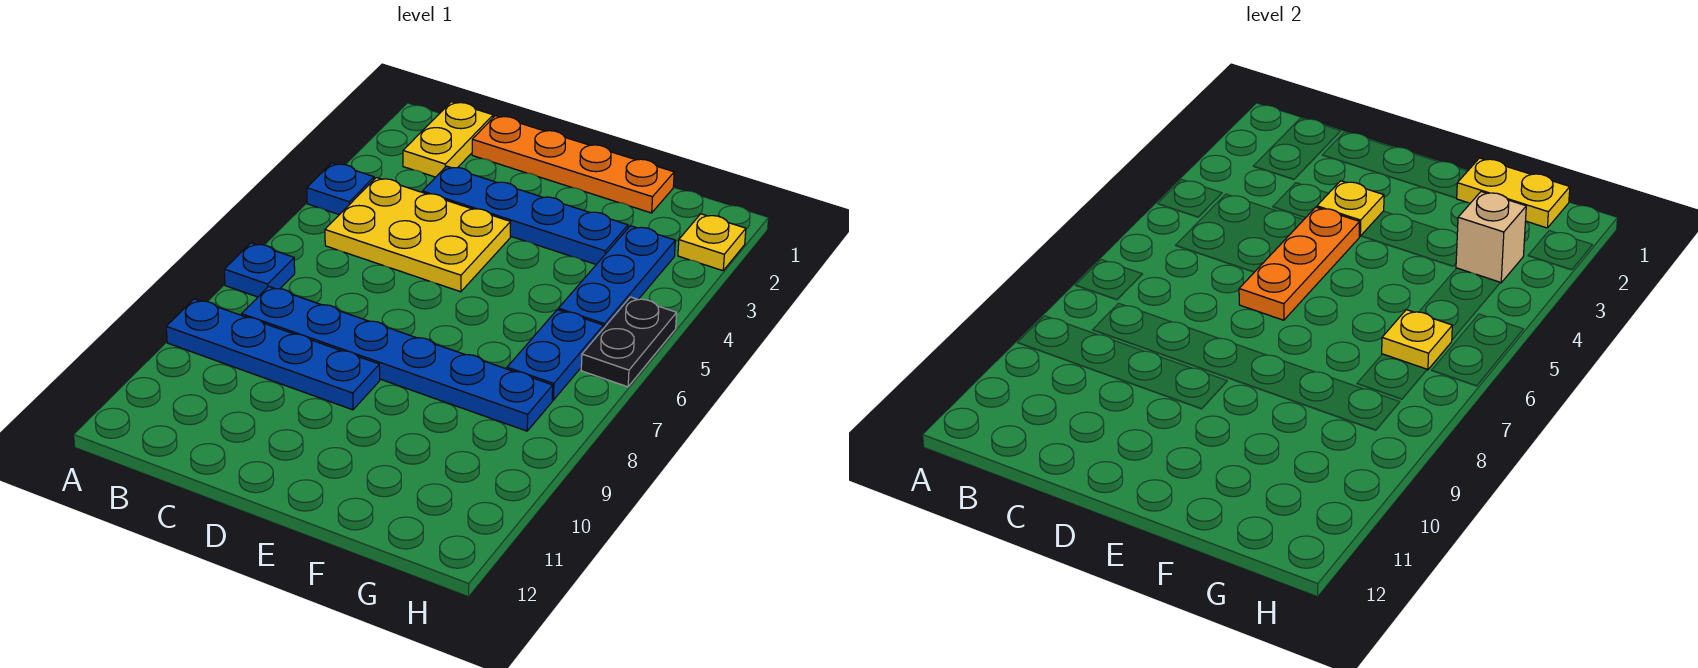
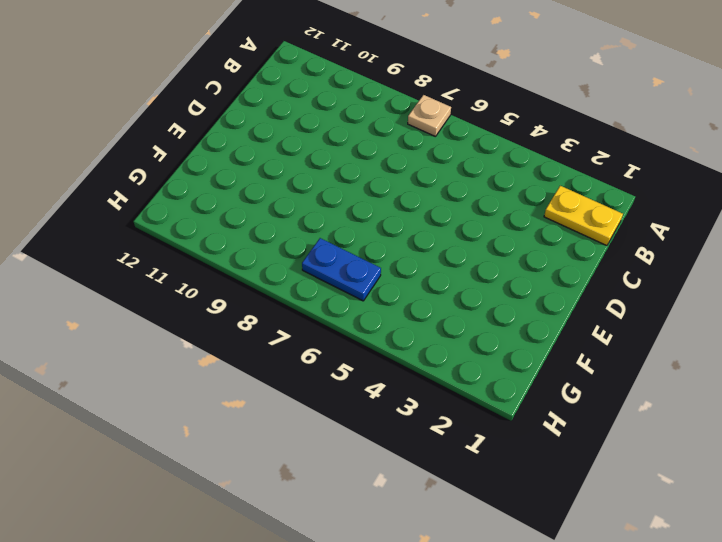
tan 1x1 plate [408,95,451,137] -> blue 1x1 plate [224,243,295,297]
none -> blue 1x1 plate [307,163,374,215]
none -> blue 1x4 plate [166,299,380,410]
none -> yellow 2x3 plate [325,178,511,292]

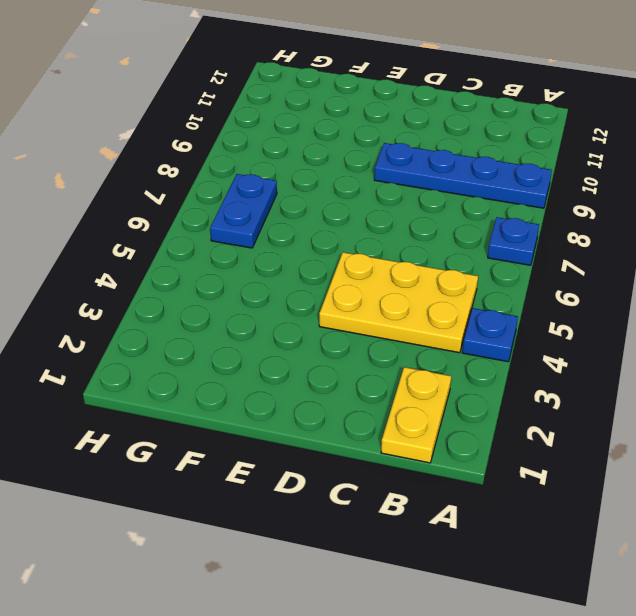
none -> blue 1x6 plate [242,286,553,431]
none -> orange 1x4 plate [472,116,674,213]
none -> blue 1x4 plate [422,166,628,264]

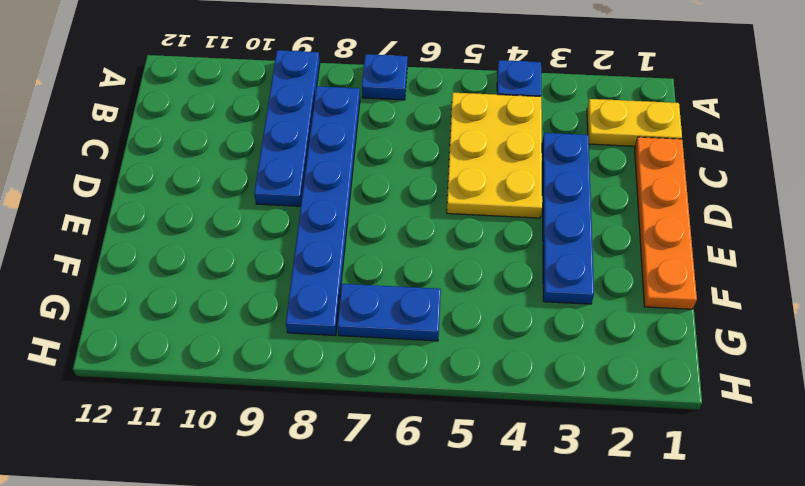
none -> blue 1x3 plate [558,226,675,329]
none -> yellow 1x1 plate [678,214,746,271]
none -> black 1x2 plate [581,297,677,387]

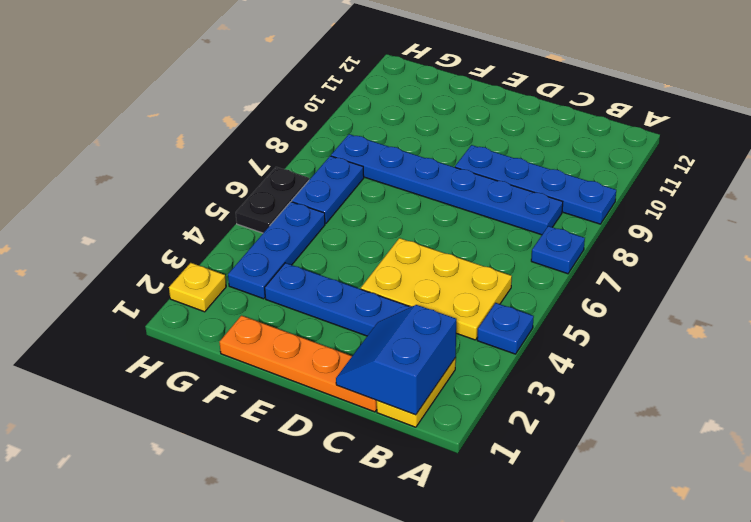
blue 2x2 slope [336,305,456,415] -> none
none -> yellow 1x1 plate [1317,181,1384,236]
none -> orange 1x3 plate [1239,207,1360,320]
none -> yellow 1x2 plate [1457,158,1570,228]

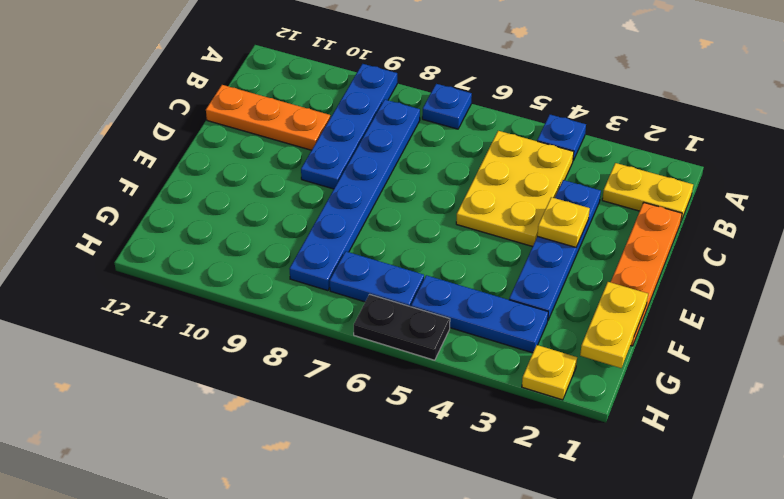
orange 1x3 plate [206,85,330,150] -> orange 1x3 plate moved to [1239,207,1360,320]
none -> tan 1x1 brick [1456,192,1526,283]
none -> yellow 1x1 plate [1382,310,1452,370]

